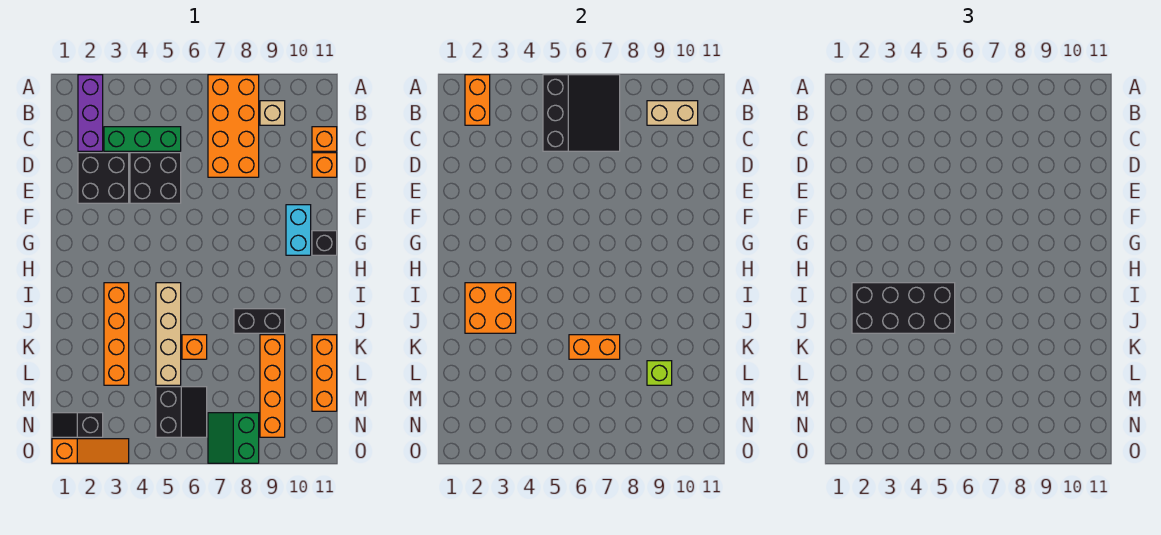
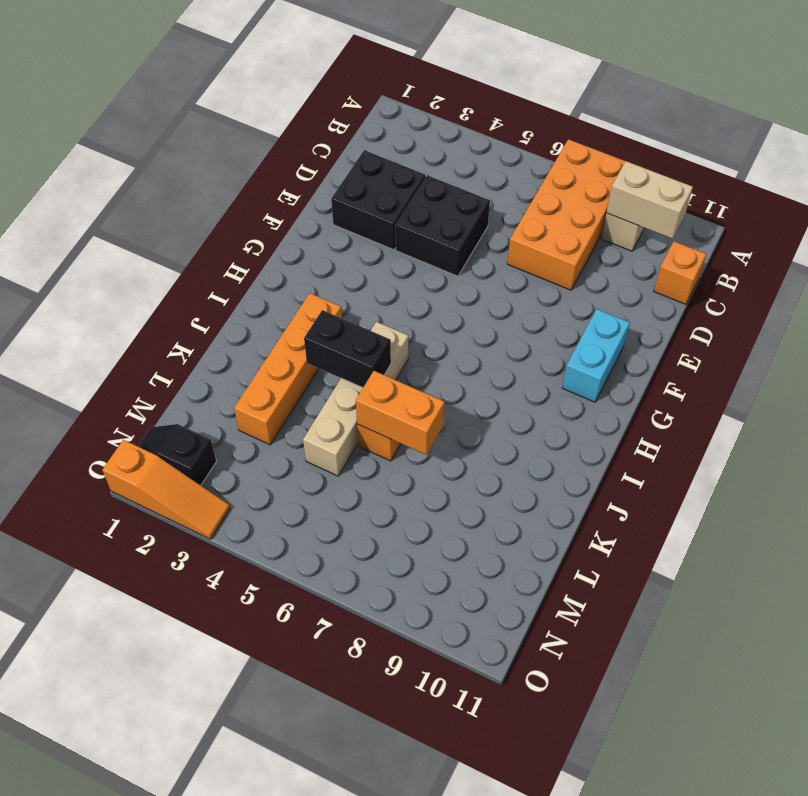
black 1x2 brick [304,310,391,388] -> black 1x2 brick moved to [234,309,285,333]
none -> purple 1x3 brick [78,75,103,151]
none -> green 1x3 brick [104,127,181,151]
none -> orange 1x1 brick [312,153,337,177]

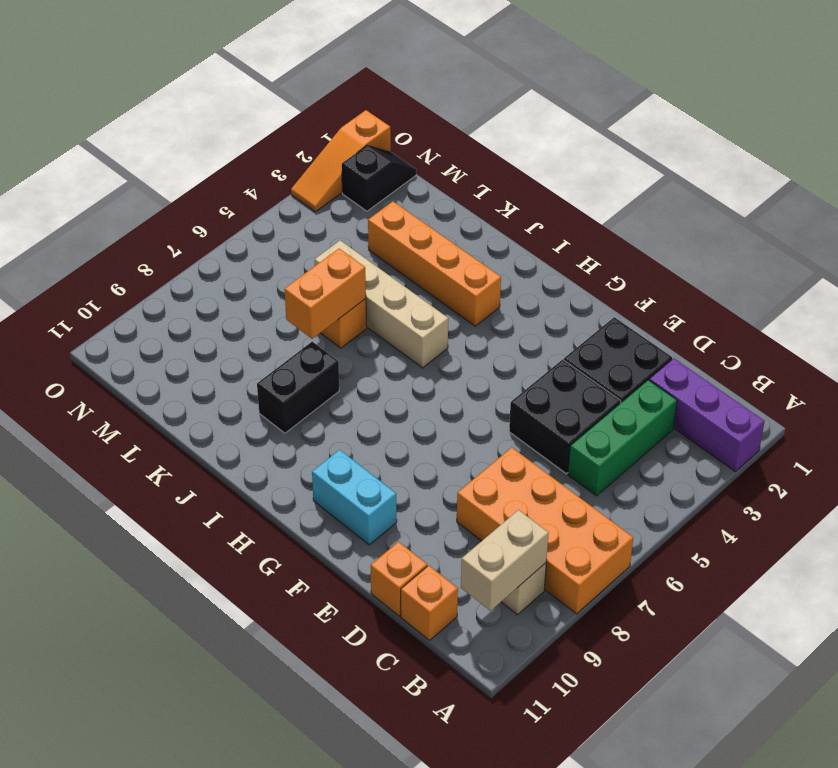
none -> black 1x1 brick [312,231,337,255]
none -> orange 1x4 brick [260,335,285,437]
none -> orange 1x3 brick [312,335,337,411]

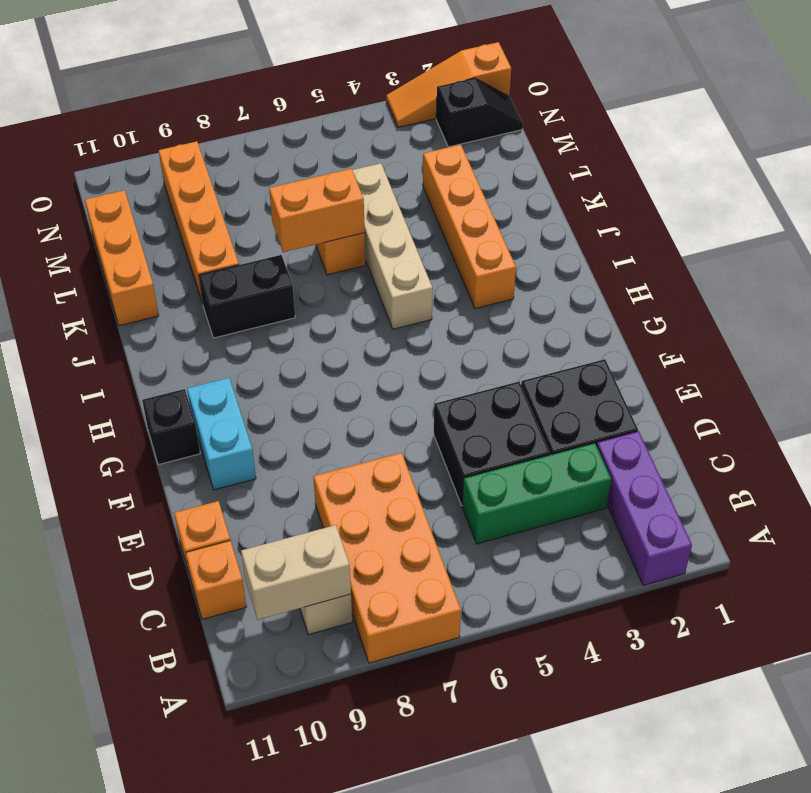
none -> black 2x2 slope [156,387,207,437]
none -> green 2x2 slope [208,413,259,463]
none -> orange 1x2 brick [465,75,490,125]

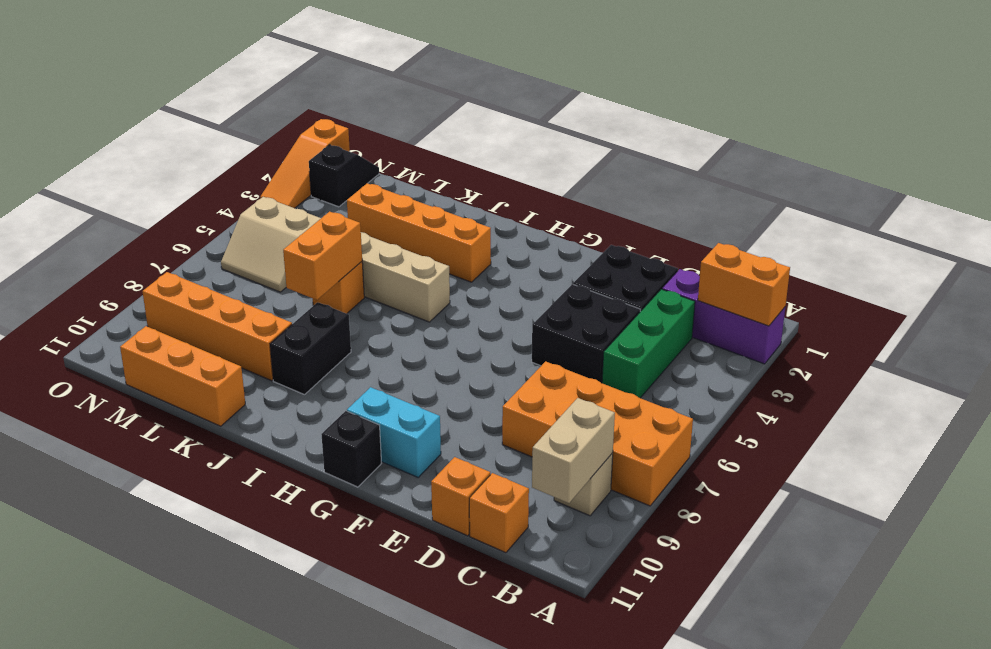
tan 2x2 slope [221,197,321,292] -> black 2x2 slope [156,387,207,437]
none -> green 2x2 slope [208,413,259,463]
none -> black 3x3 slope [543,75,620,151]
none -> orange 2x2 brick [465,283,516,333]

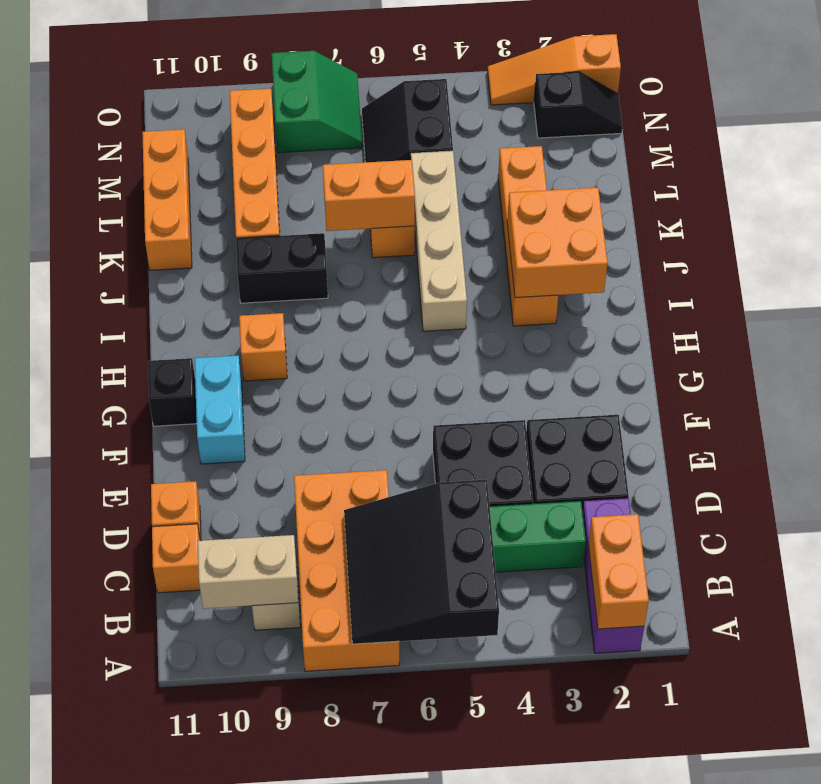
orange 1x1 brick [239,313,287,381] -> none
none -> lime 1x1 brick [647,361,672,385]
none -> black 2x4 brick [852,283,955,333]

